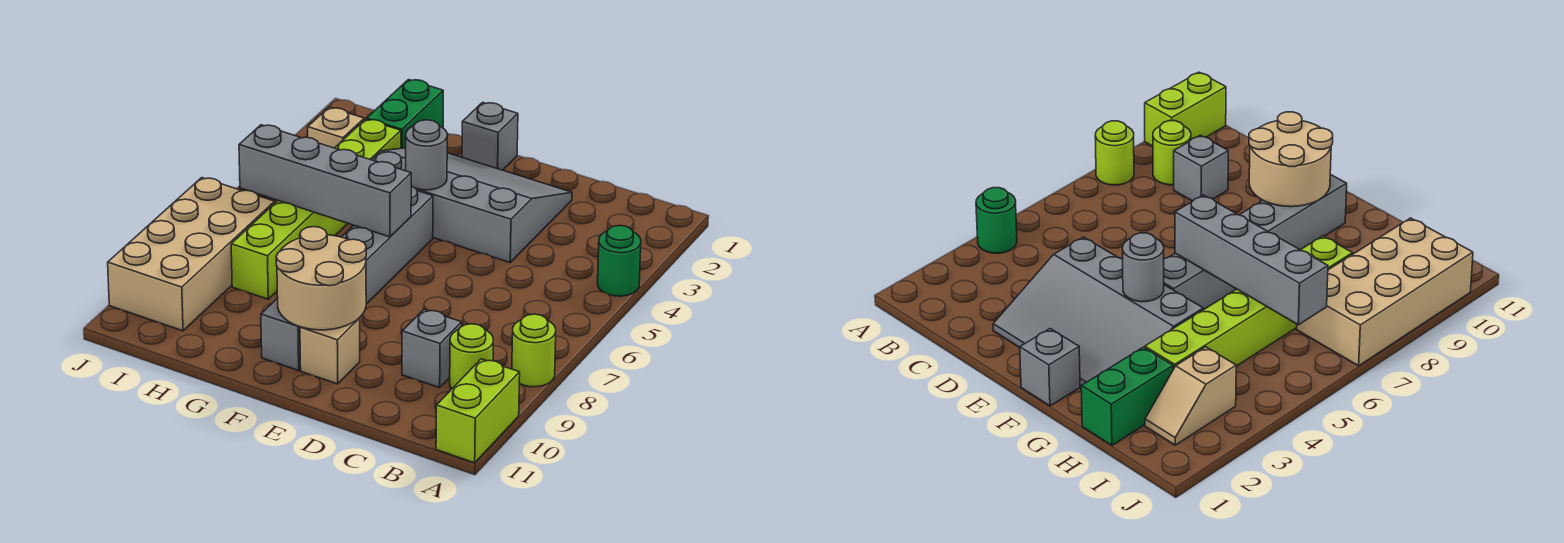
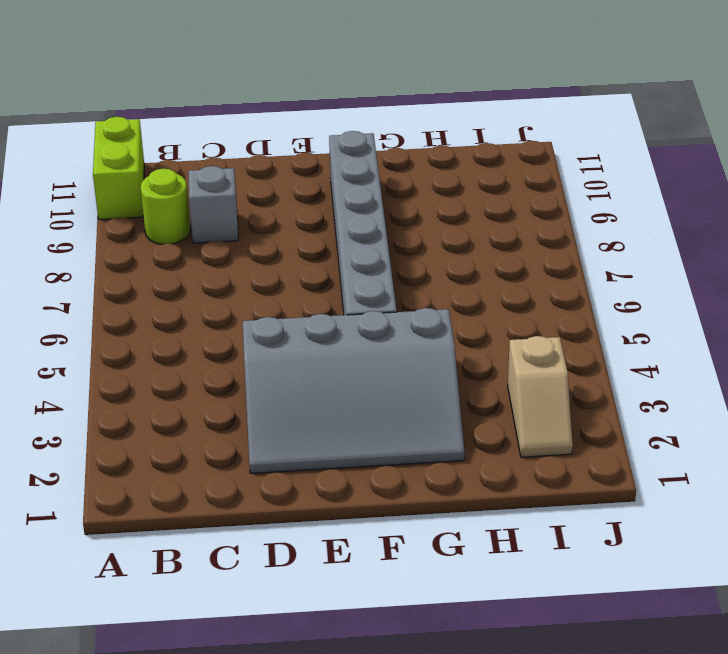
none -> green 1x1 round brick [598,225,641,296]
none -> lime 1x1 round brick [512,314,556,387]
none -> tan 1x1 brick [300,318,360,384]

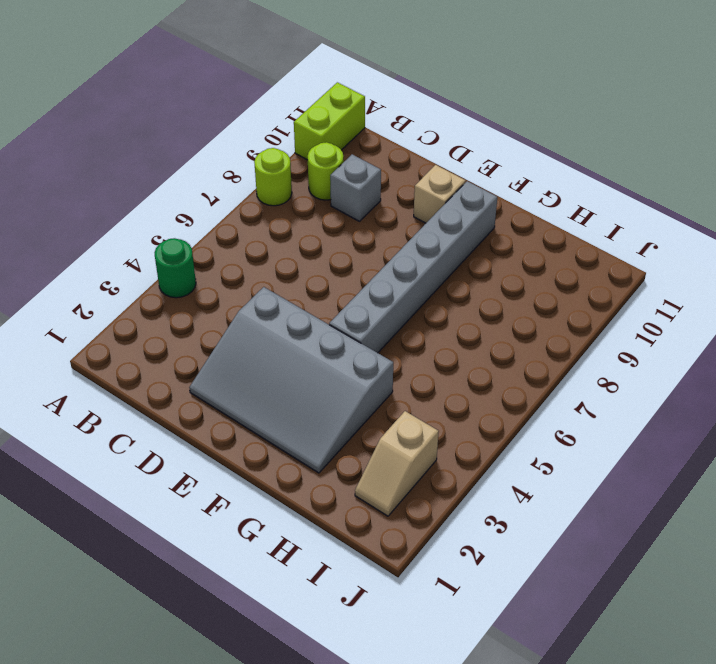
none -> grey 1x1 brick [462,103,518,170]
none -> green 1x2 brick [367,80,443,148]
none -> lime 1x6 brick [231,119,401,299]

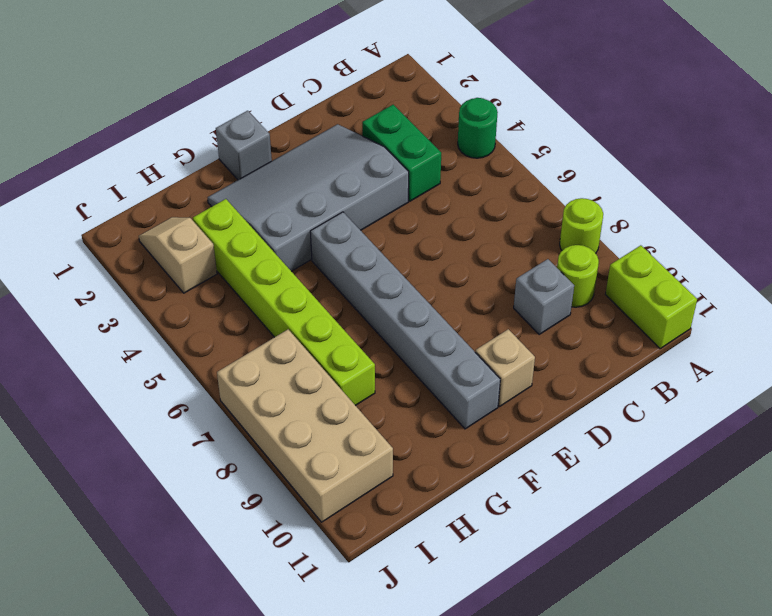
green 1x2 brick [362,105,441,201] -> green 1x2 brick moved to [367,80,443,148]
none -> tan 2x2 round brick [276,227,366,330]
none -> grey 1x1 round brick [406,120,447,190]
none -> grey 1x4 brick [239,125,411,237]

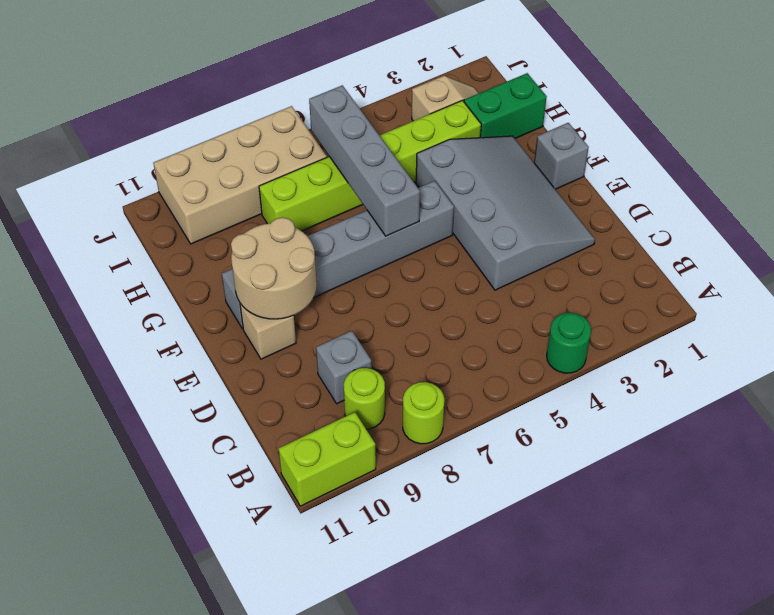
none -> grey 1x1 round brick [406,120,447,190]

